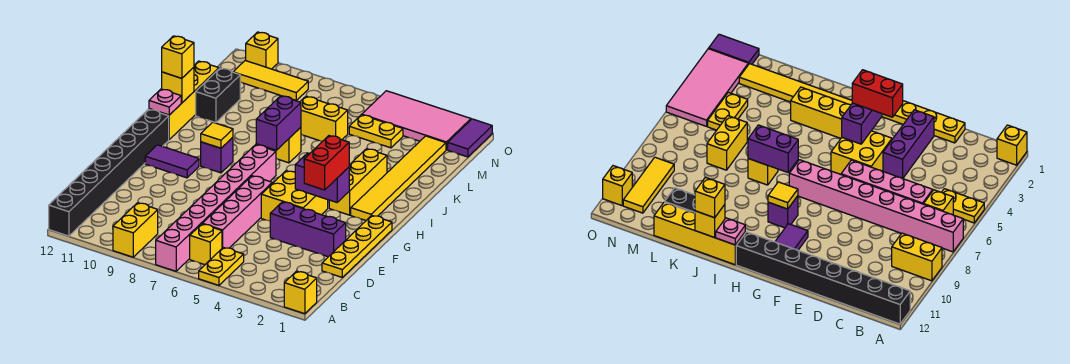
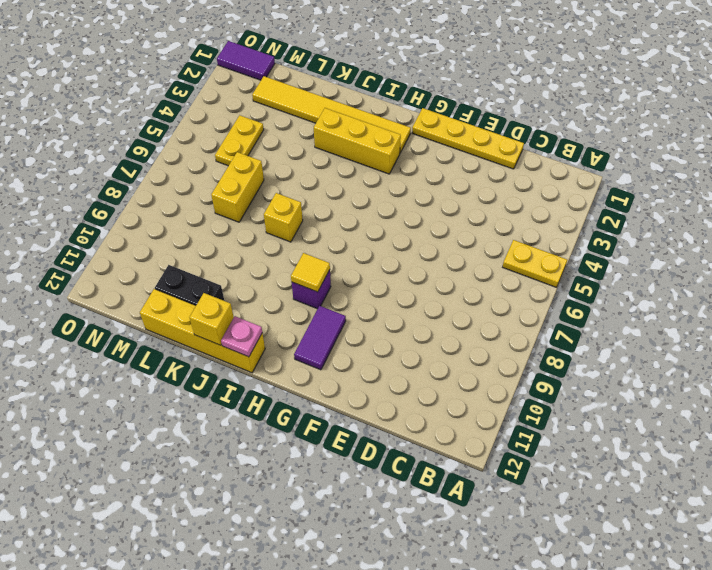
none -> yellow 1x1 brick [284,271,317,314]
none -> pink 1x8 brick [156,145,276,271]
none -> yellow 1x2 brick [113,203,158,257]
none -> black 1x8 brick [49,109,169,236]

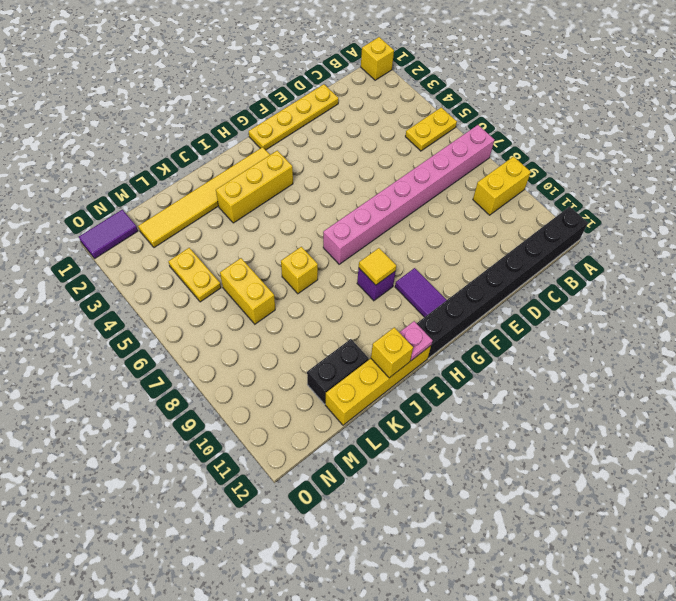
none -> yellow 1x1 brick [190,224,222,265]
none -> pink 1x4 brick [202,176,272,248]
none -> purple 1x3 brick [270,202,346,257]
none -> yellow 2x2 brick [261,171,328,221]

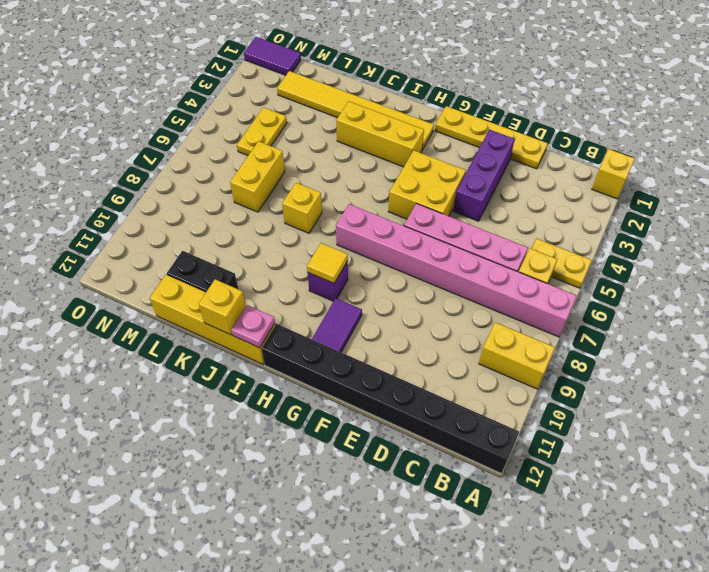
none -> pink 2x4 tile [362,91,471,150]
none -> yellow 1x3 tile [233,60,308,100]
none -> yellow 1x1 brick [246,32,278,69]
none -> purple 1x2 brick [295,153,349,202]

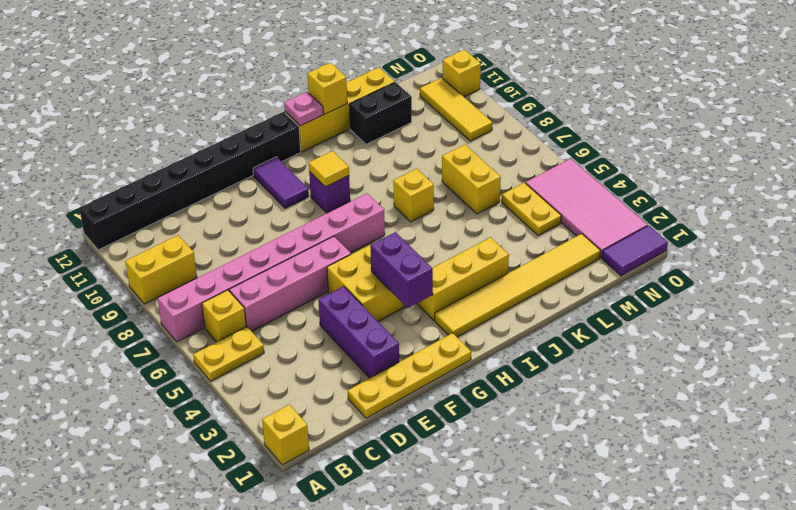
none -> purple 1x2 brick [256,96,301,150]
none -> red 1x2 brick [304,136,349,190]
none -> yellow 1x1 brick [162,36,194,78]

